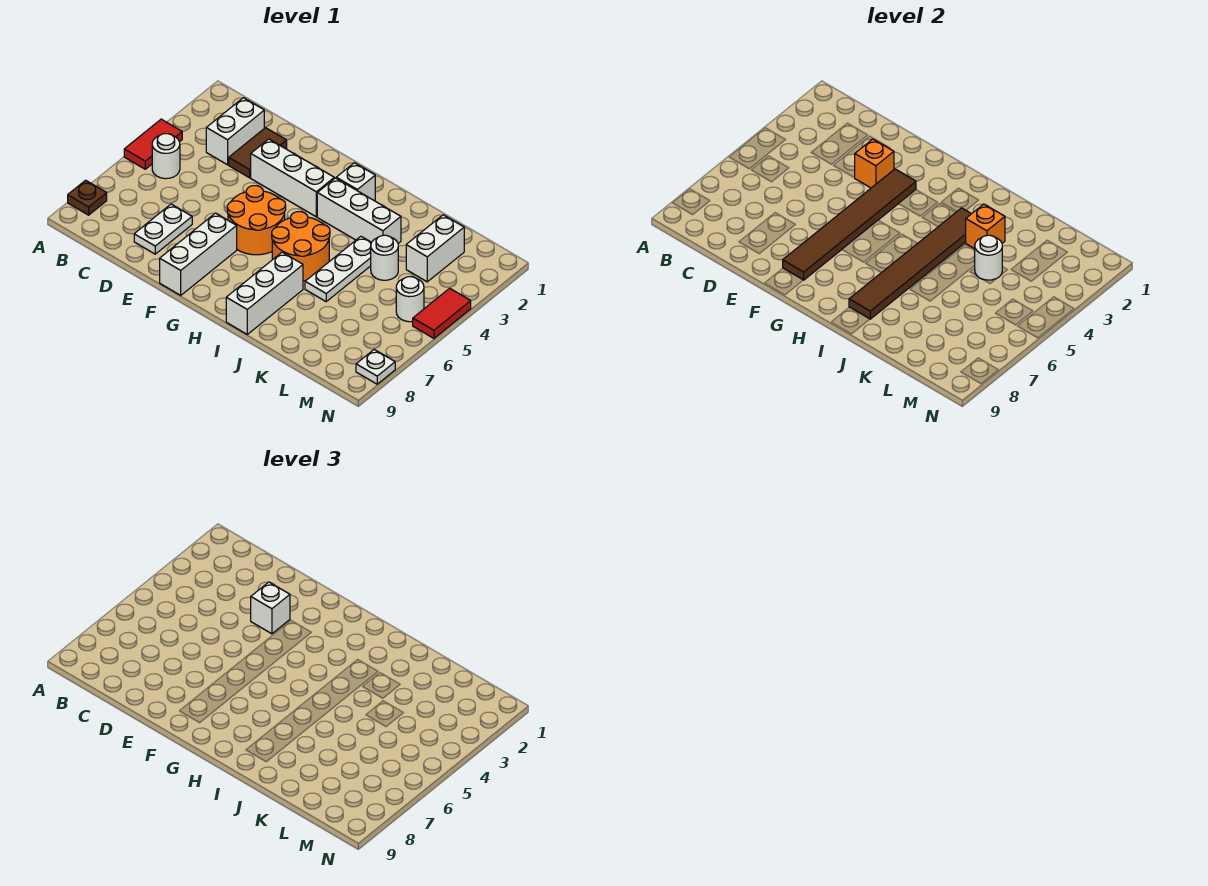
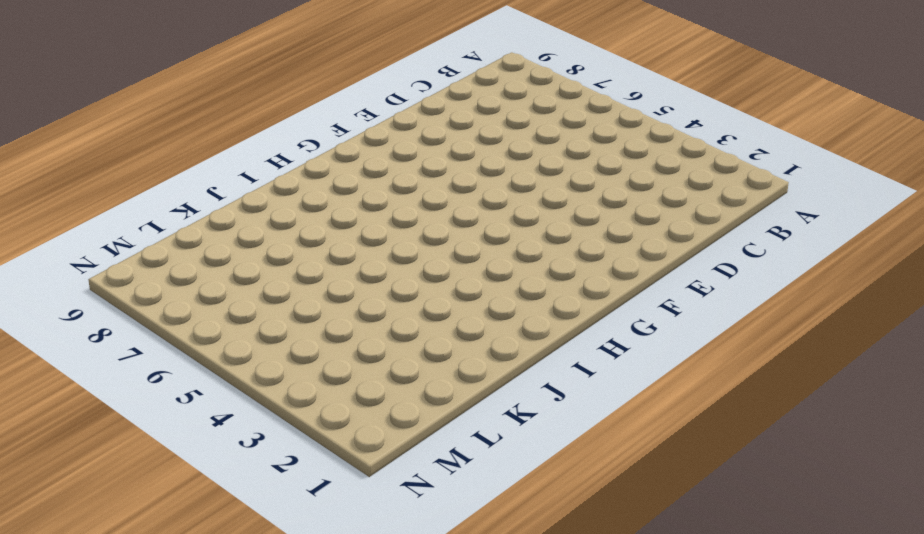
none -> red 1x2 tile [124,119,182,169]
none -> brown 1x1 plate [68,180,107,215]
none -> white 1x1 round brick [152,134,180,179]

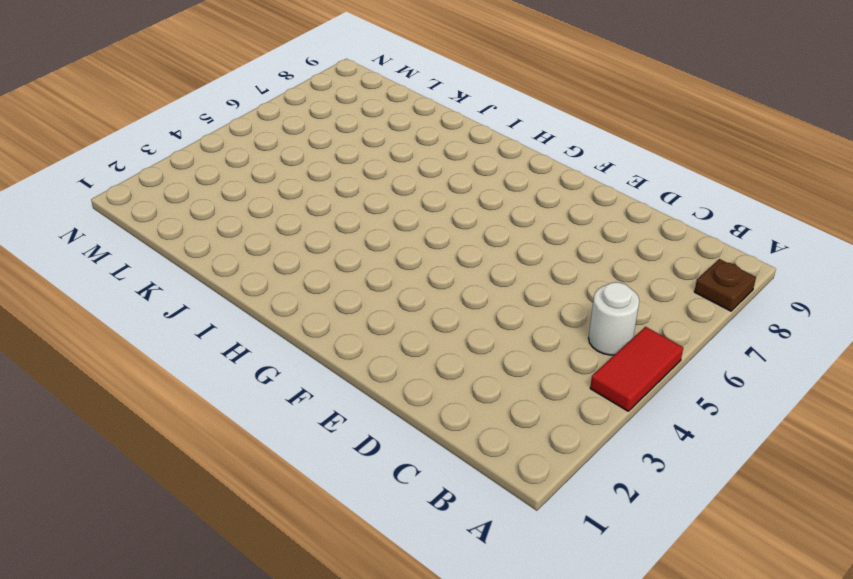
none -> white 1x2 brick [206,98,264,165]
none -> brown 1x2 tile [229,128,287,178]
none -> white 1x2 plate [134,204,192,254]

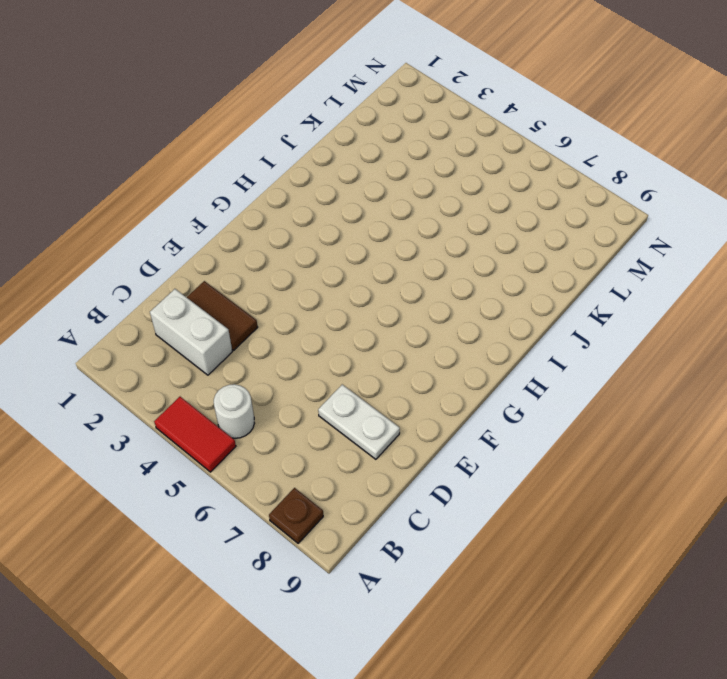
none -> white 1x3 brick [251,139,334,217]
none -> orange 2x2 round brick [227,186,286,255]
none -> white 1x3 brick [160,213,237,295]

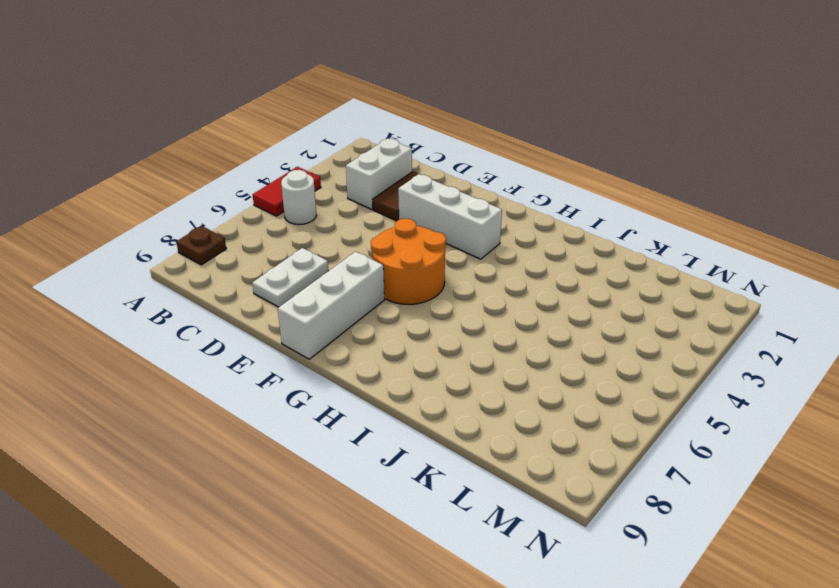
none -> white 1x1 brick [336,163,375,201]
none -> white 1x3 brick [317,178,401,243]
none -> orange 2x2 round brick [272,212,330,281]

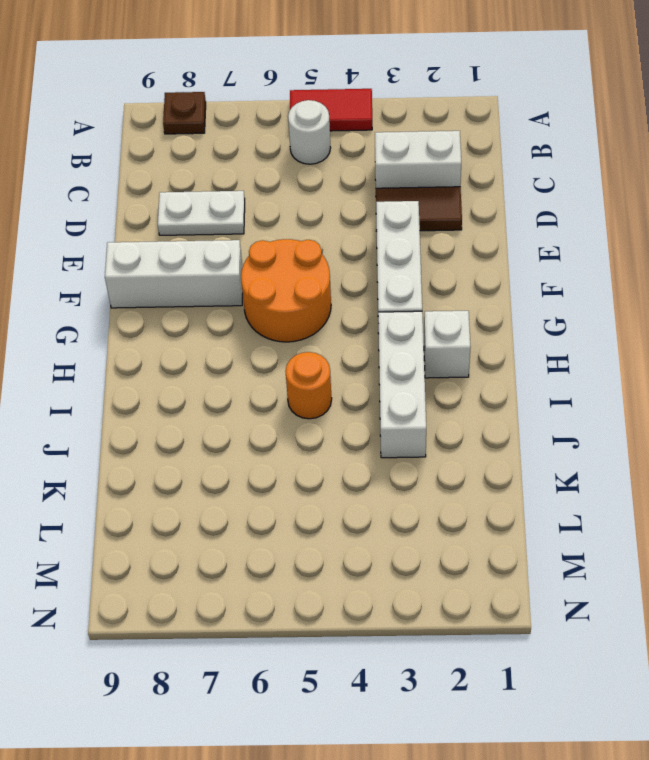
orange 1x1 round brick [285,352,332,419] -> orange 2x2 round brick [272,212,330,281]
none -> white 1x3 brick [226,252,303,334]
none -> white 1x3 plate [305,236,372,301]
none -> white 1x1 round brick [371,235,398,280]

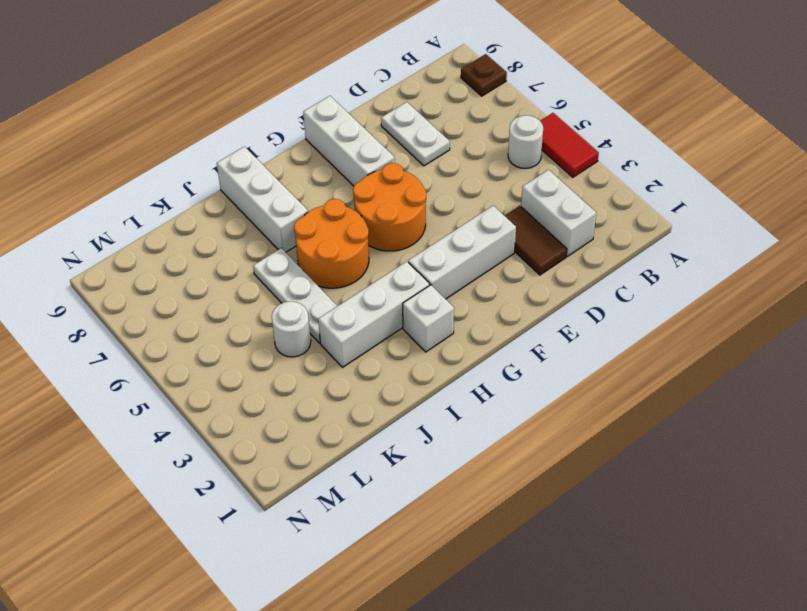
none -> white 1x2 brick [406,215,464,282]
none -> white 1x1 round brick [396,277,424,322]
none -> red 1x2 tile [413,288,471,338]

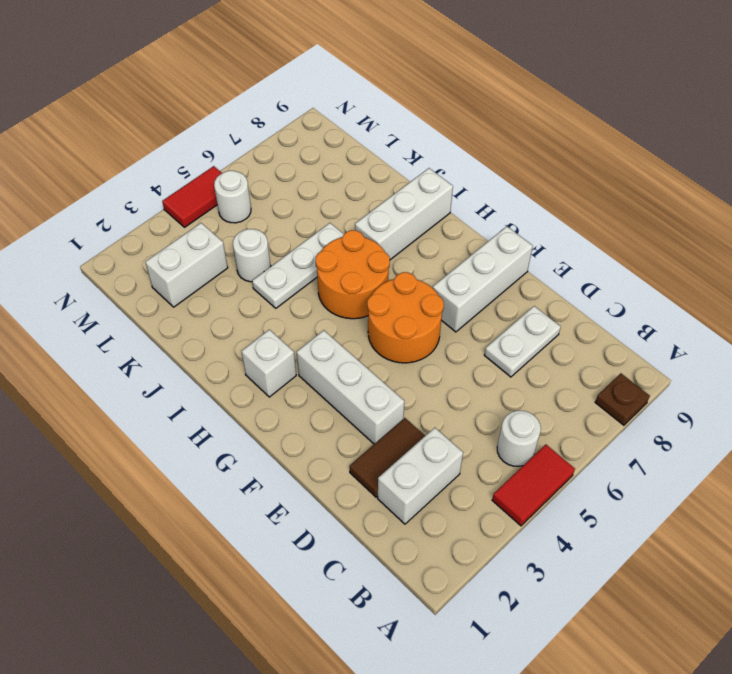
none -> white 1x3 brick [317,178,401,243]
none -> white 1x1 plate [356,350,395,384]
none -> orange 1x1 brick [855,139,894,188]

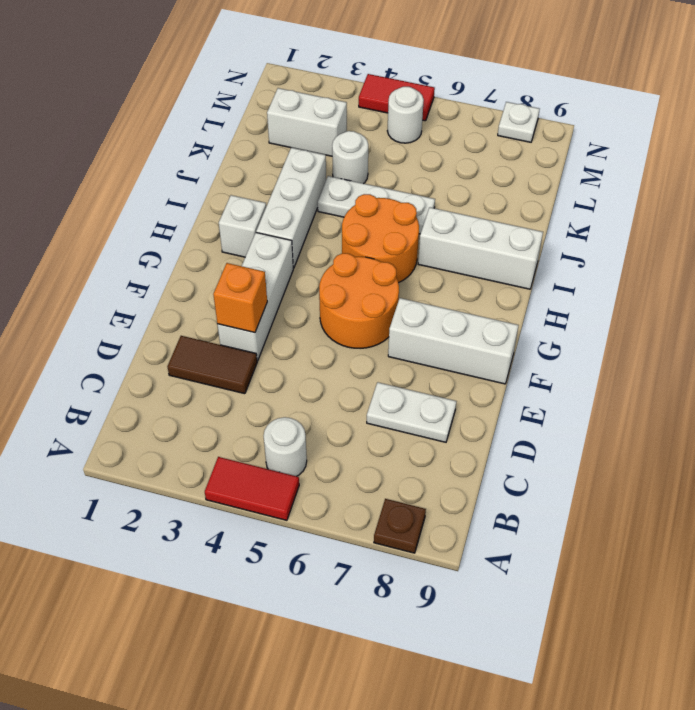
none -> white 1x2 brick [206,98,264,165]
none -> brown 1x6 tile [783,169,916,280]
none -> brown 1x6 tile [849,208,971,319]

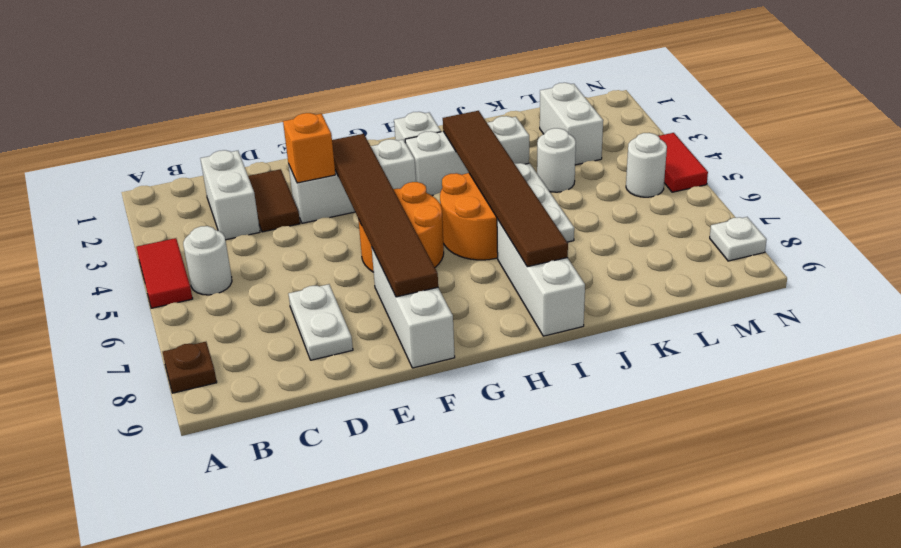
none -> orange 1x1 brick [965,204,1005,249]
none -> white 1x1 round brick [974,235,1002,280]
none -> white 1x1 brick [251,582,290,634]

